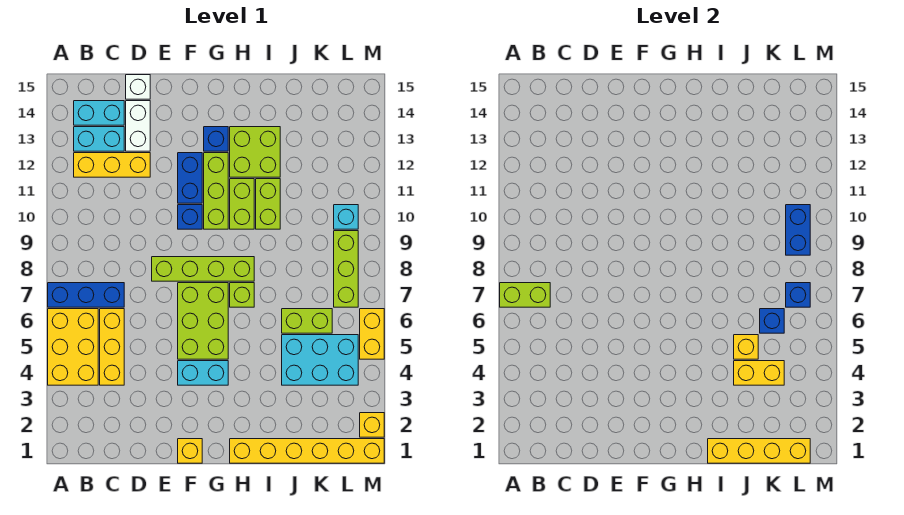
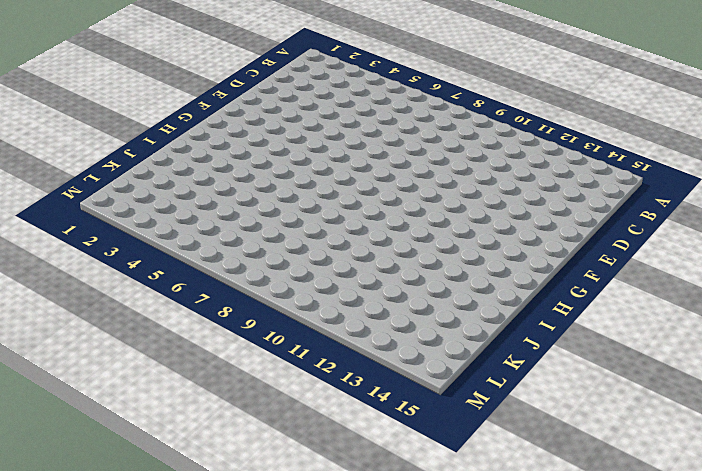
none -> yellow 2x3 brick [48,309,98,385]
none -> blue 1x3 brick [48,283,124,307]
none -> yellow 1x3 brick [74,153,150,177]
none -> cyan 1x2 brick [74,127,124,151]

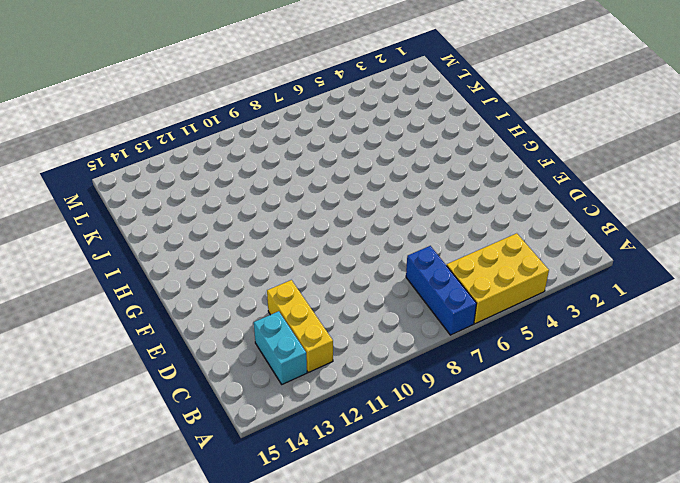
none -> cyan 1x2 brick [74,101,124,125]
none -> yellow 1x3 brick [100,309,124,385]
none -> white 1x2 brick [126,101,150,151]
none -> white 1x1 brick [126,75,150,99]

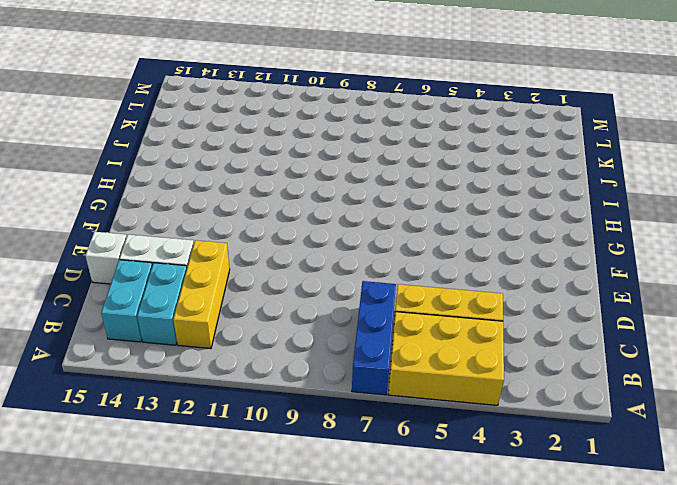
none -> lime 1x4 brick [152,257,254,281]
none -> yellow 1x1 brick [178,439,202,463]
none -> cyan 1x2 brick [178,361,228,385]
none -> lime 2x3 brick [178,283,228,359]

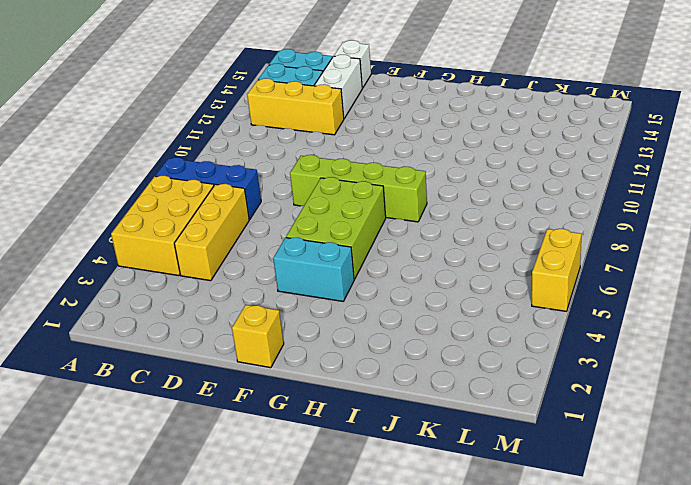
none -> blue 1x1 brick [178,205,202,229]
none -> blue 1x2 brick [178,153,202,203]
none -> lime 1x3 brick [204,153,228,229]
none -> blue 1x1 brick [204,127,228,151]

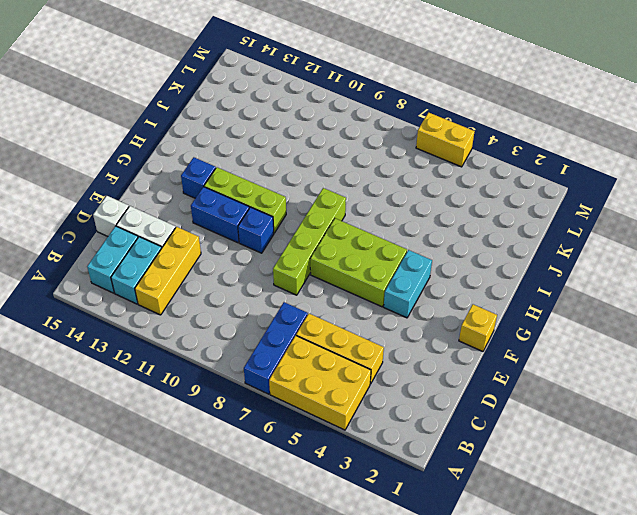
none -> yellow 1x6 brick [230,439,384,463]
none -> lime 1x1 brick [230,283,254,307]
none -> lime 1x2 brick [230,179,254,229]
none -> lime 2x2 brick [230,127,280,177]

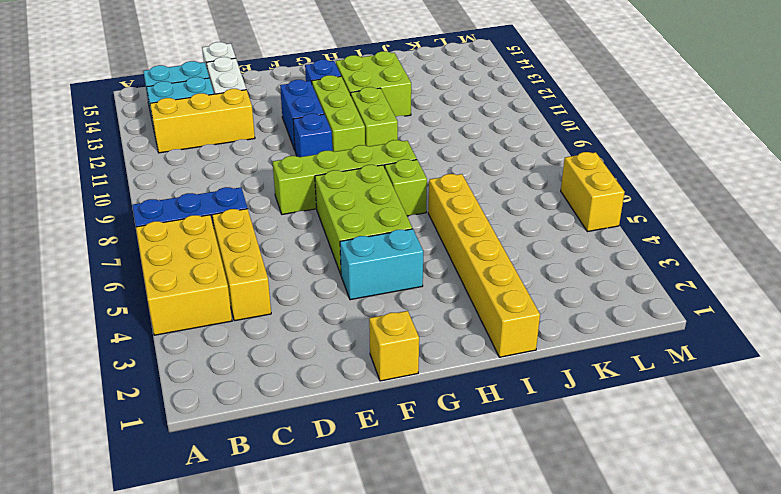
yellow 1x6 brick [428,174,540,357] -> yellow 1x6 brick turned to [230,439,384,463]
none -> lime 1x2 brick [256,179,280,229]
none -> cyan 2x3 brick [282,335,358,385]
none -> lime 1x2 brick [282,309,332,333]
none -> lime 1x3 brick [334,231,358,307]

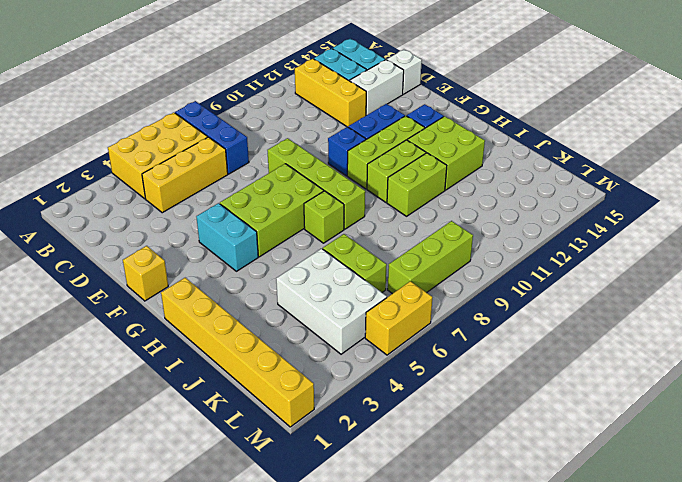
white 2x3 brick [276,249,387,354] -> cyan 2x3 brick [282,335,358,385]
none -> cyan 1x1 brick [334,205,358,229]
none -> yellow 1x1 brick [360,413,384,437]
none -> lime 1x2 brick [500,283,550,307]
none -> yellow 1x4 brick [708,439,810,463]

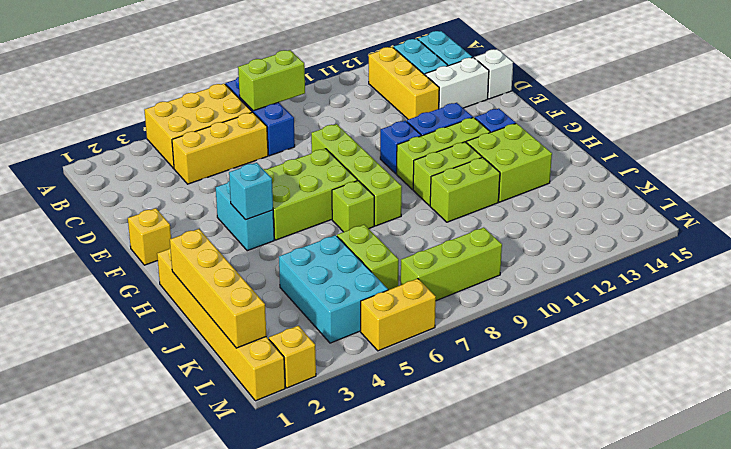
lime 1x2 brick [238,50,305,111] -> lime 1x2 brick turned to [500,283,550,307]
cyan 1x1 brick [229,163,273,220] -> cyan 1x1 brick moved to [334,205,358,229]
none -> yellow 1x2 brick [734,361,784,385]
none -> yellow 1x1 brick [734,335,758,359]
none -> blue 1x1 brick [760,309,784,333]
none -> blue 1x1 brick [786,283,810,307]

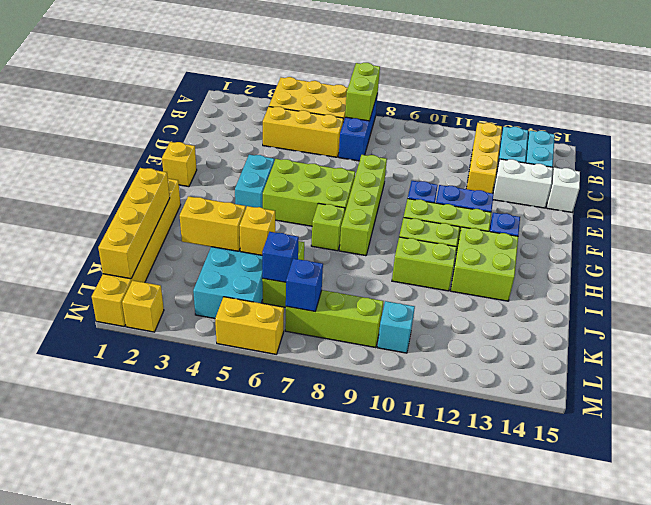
yellow 1x2 brick [180,196,246,251] -> yellow 1x2 brick turned to [734,361,784,385]
none -> blue 1x2 brick [786,205,810,255]

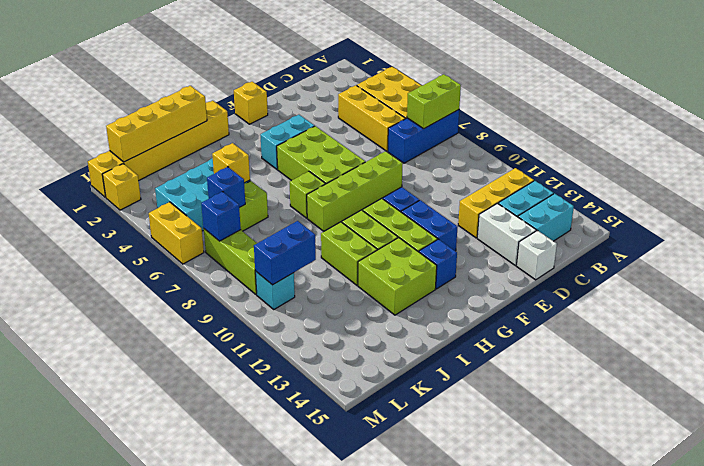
blue 1x2 brick [254,221,316,285] -> blue 1x2 brick turned to [786,205,810,255]
none -> yellow 1x2 brick [734,361,784,385]

